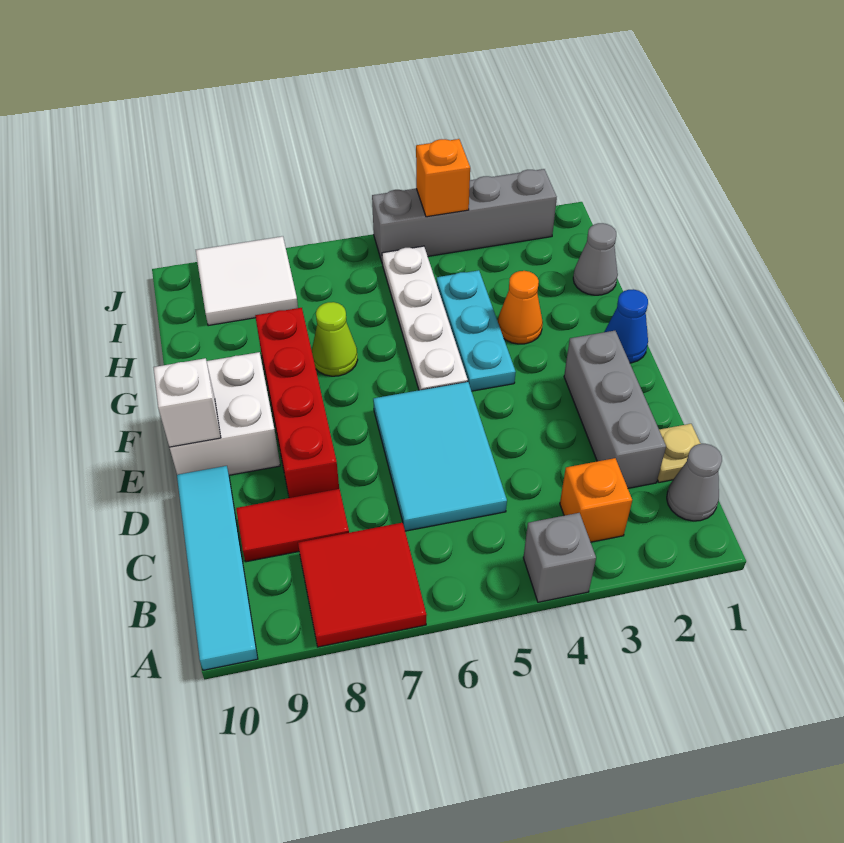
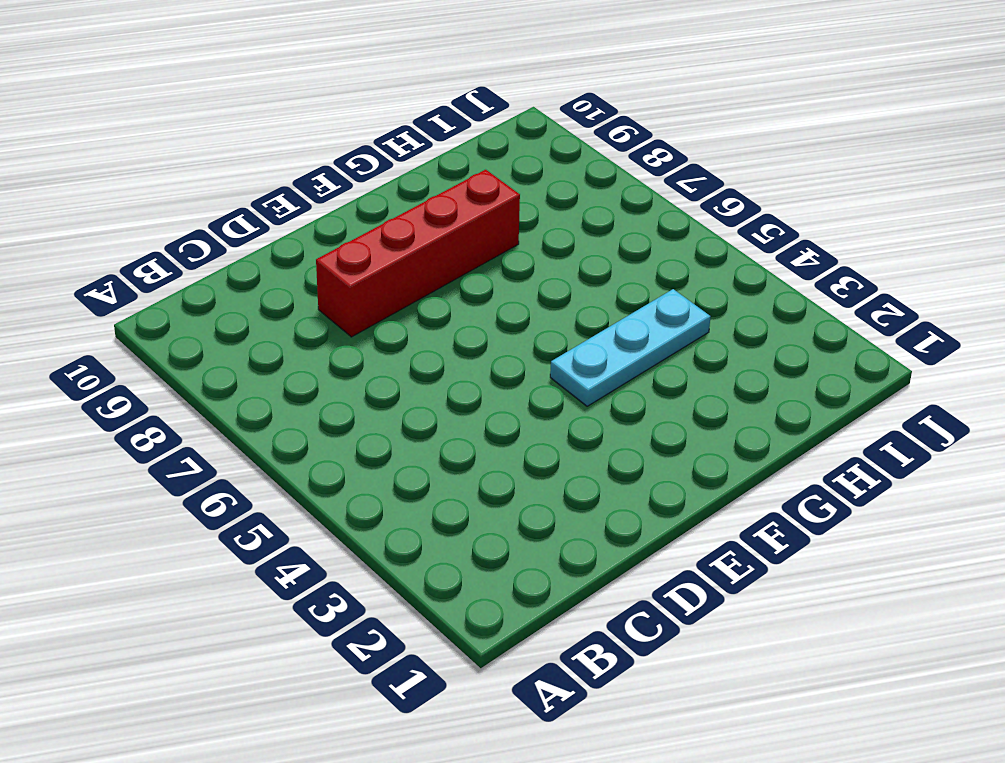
none -> grey 1x1 brick [523,513,596,602]
none -> red 2x2 tile [298,523,427,647]
none -> cyan 1x4 tile [177,466,258,670]

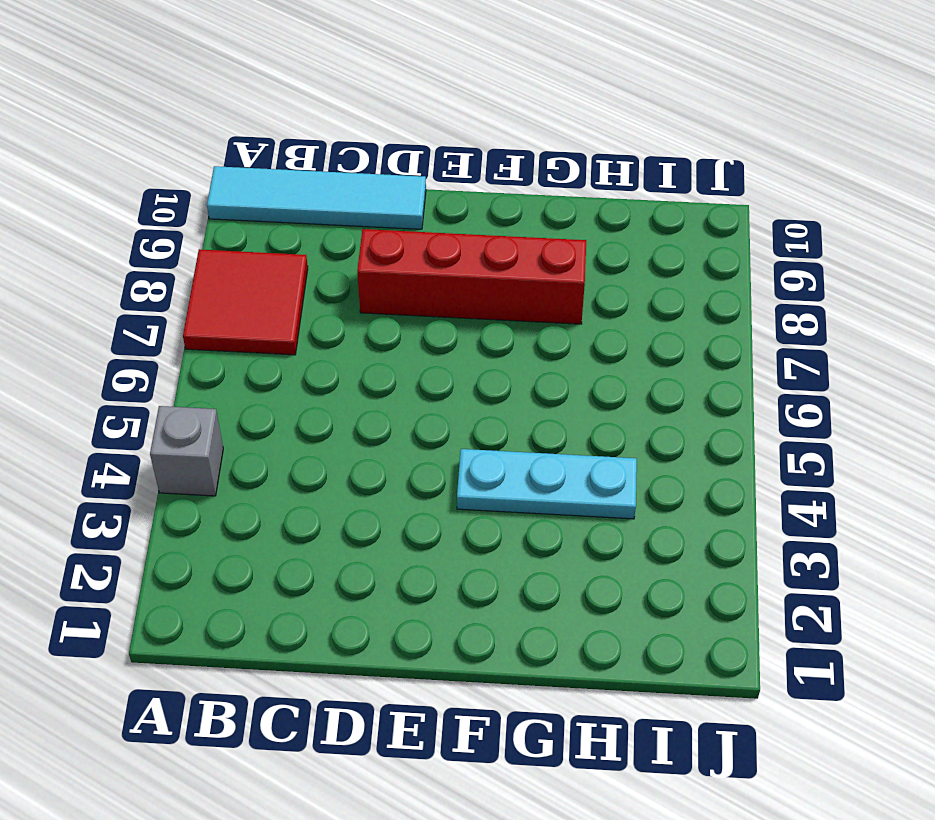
none -> grey 1x1 cone [667,444,722,521]
none -> orange 1x1 brick [560,458,632,542]
none -> tan 1x1 plate [657,424,701,482]

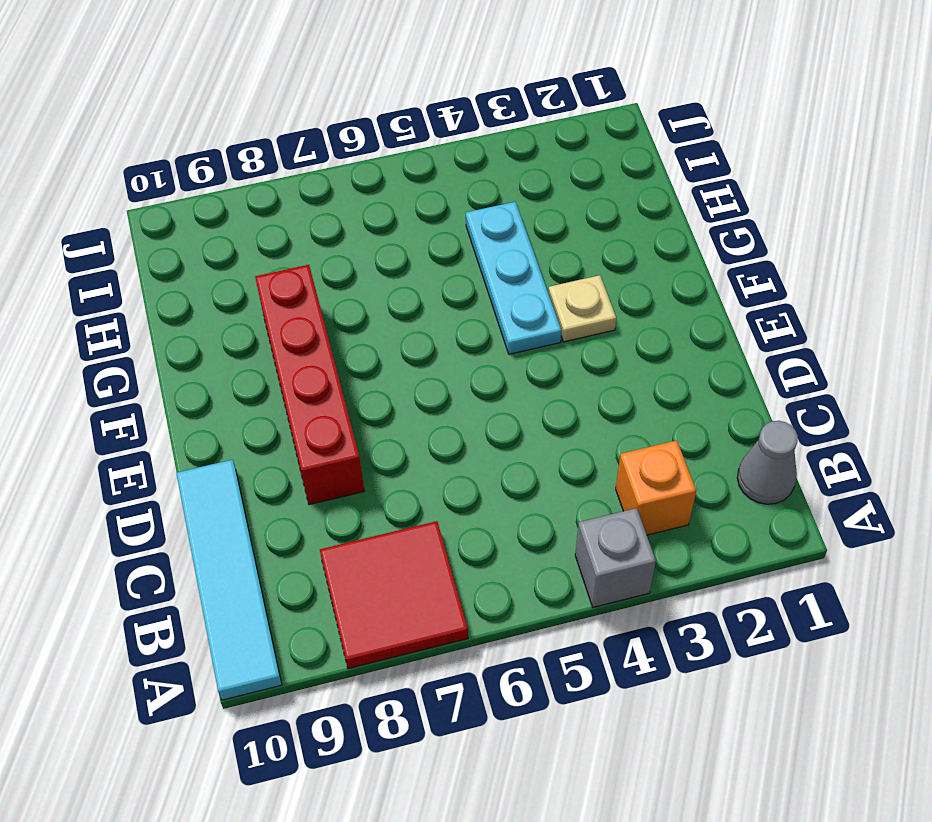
tan 1x1 plate [548,275,616,342] -> tan 1x1 plate moved to [657,424,701,482]
none -> grey 1x3 brick [564,331,666,488]
none -> cyan 2x3 tile [373,382,507,531]
none -> red 1x2 tile [236,489,349,562]

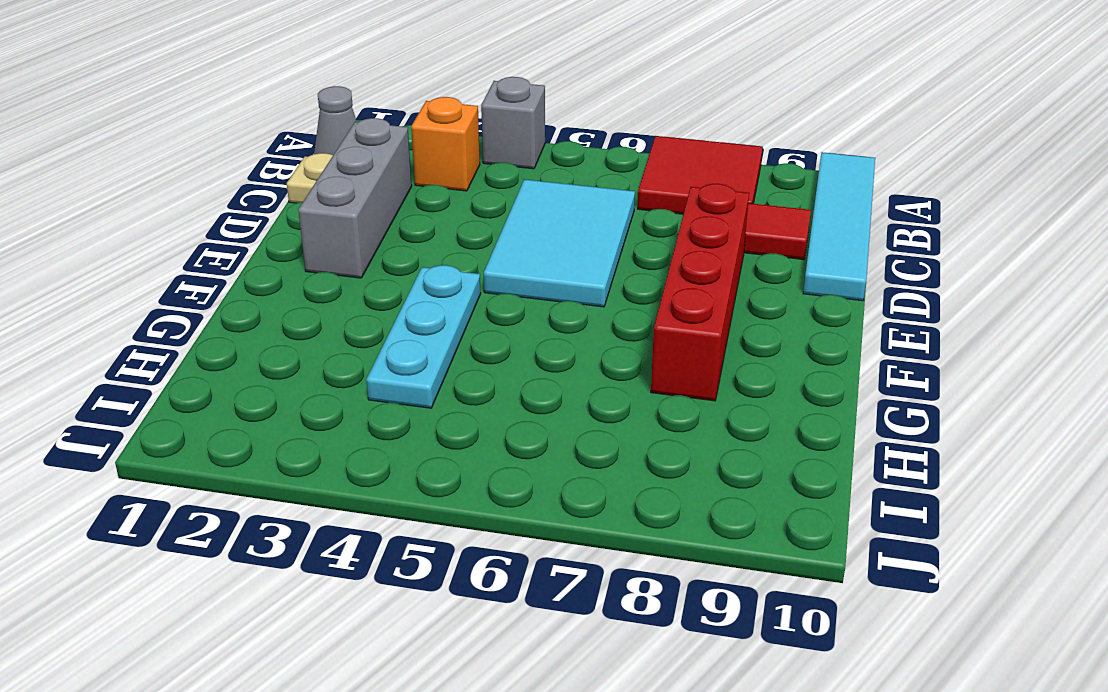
none -> white 2x2 brick [170,352,280,475]
none -> blue 1x1 cone [604,289,648,363]
none -> white 1x4 plate [382,246,468,390]

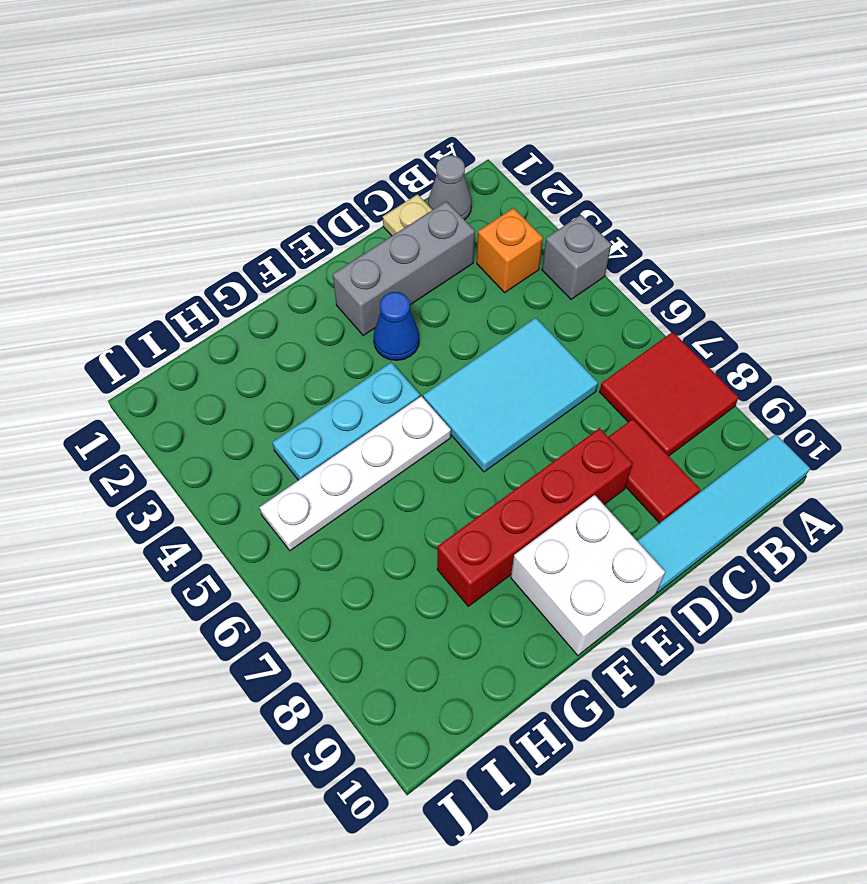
blue 1x1 cone [373,292,419,360] -> blue 1x1 cone moved to [604,289,648,363]
none -> orange 1x1 cone [498,271,543,344]
none -> lime 1x1 cone [312,302,358,376]
none -> grey 1x1 cone [573,223,618,295]

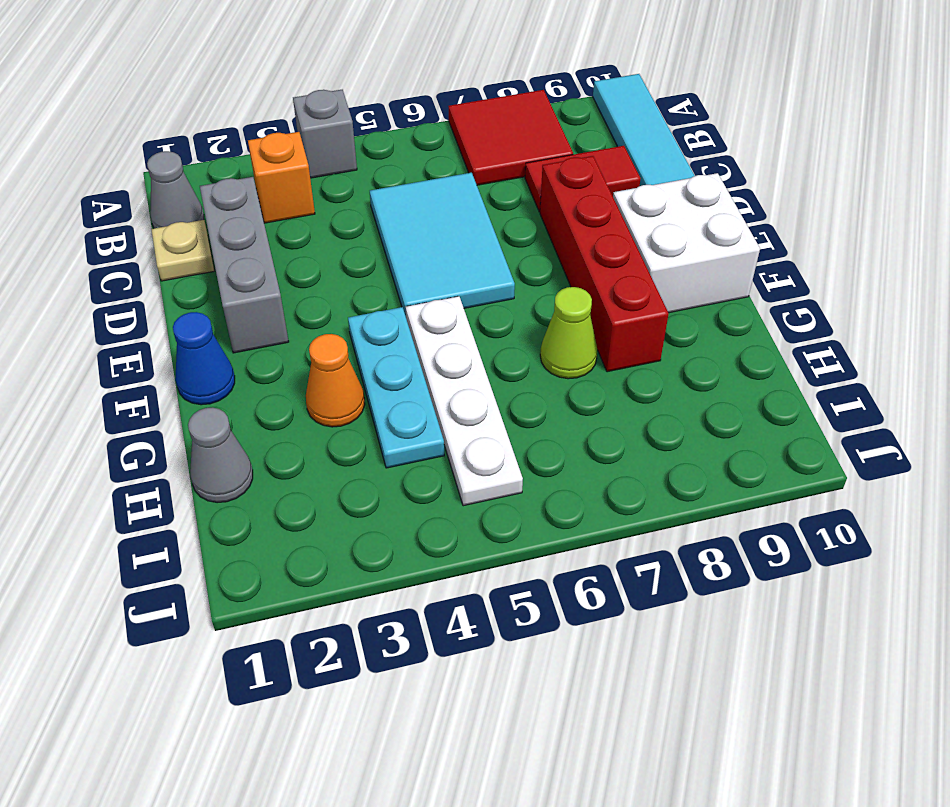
none -> white 2x2 tile [196,236,298,326]
none -> grey 1x4 brick [372,169,557,262]
none -> white 1x1 brick [153,358,221,447]

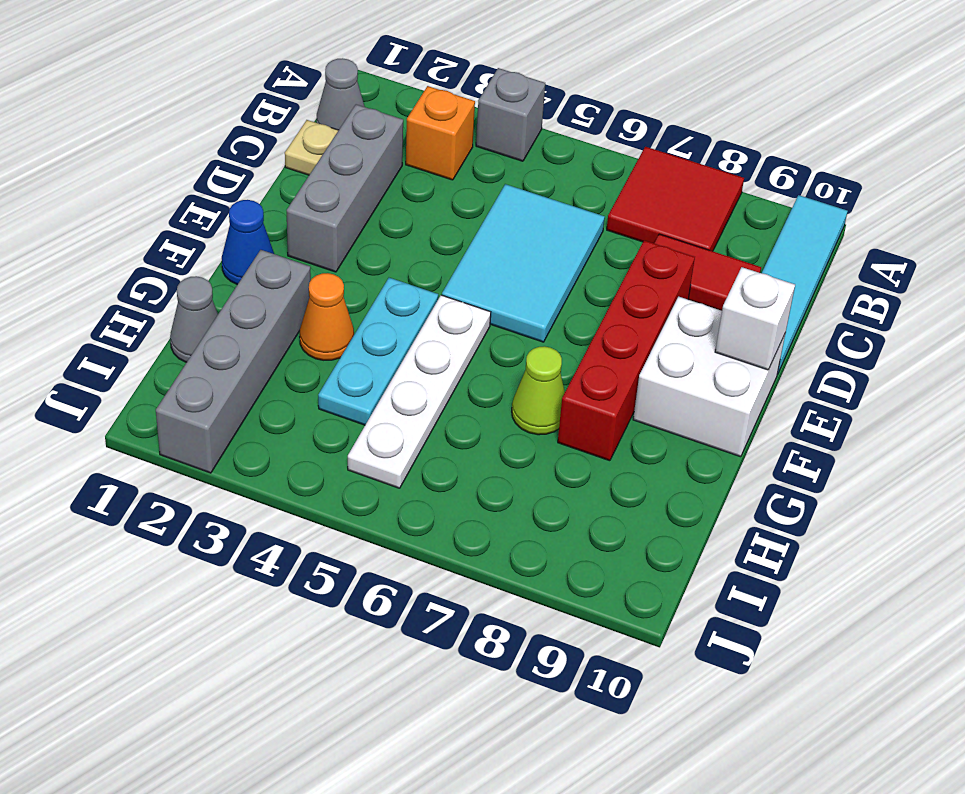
grey 1x4 brick [156,250,311,473] -> grey 1x4 brick turned to [372,169,557,262]
none -> white 2x2 tile [196,236,298,326]
none -> orange 1x1 brick [416,139,470,217]

